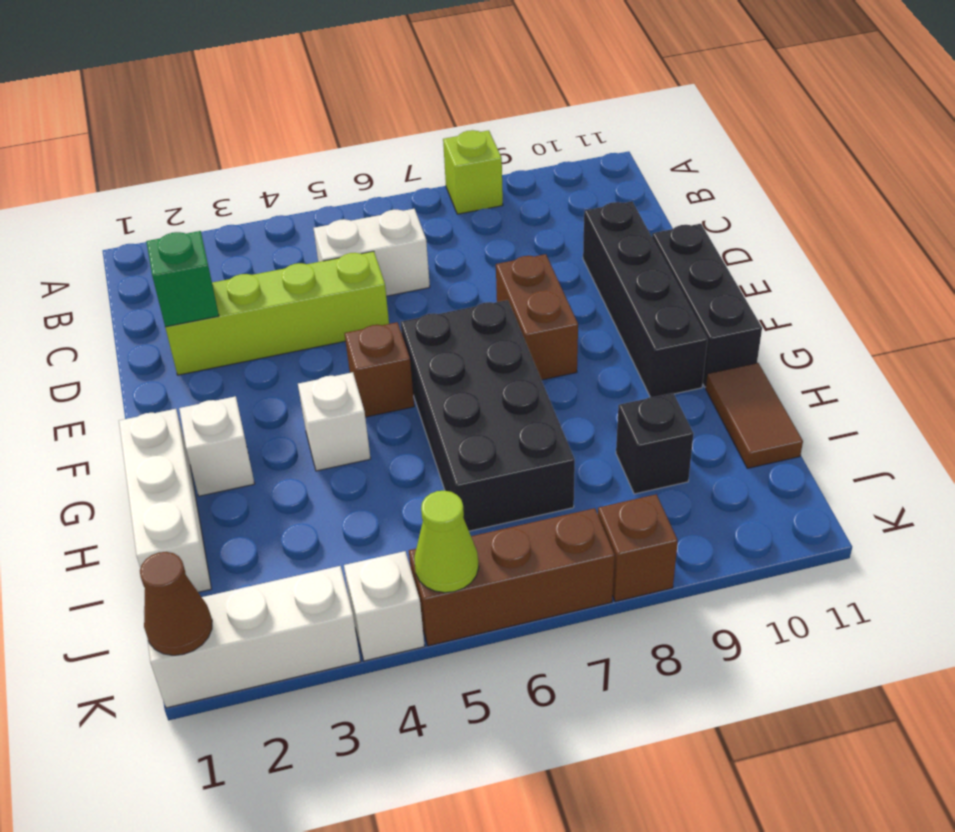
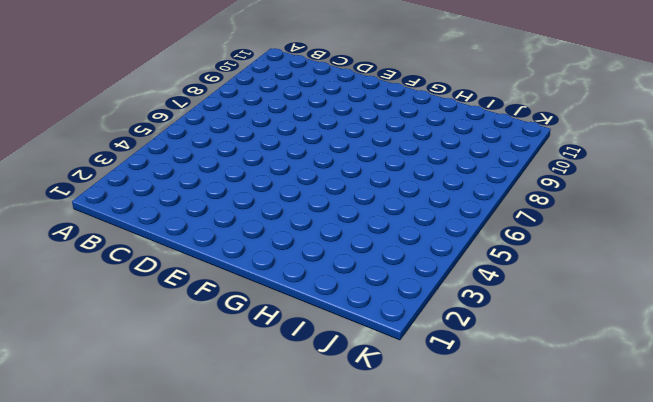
none -> lime 1x1 brick [443,130,503,214]
none -> white 1x2 brick [314,209,430,296]
none -> lime 1x4 brick [165,251,389,375]

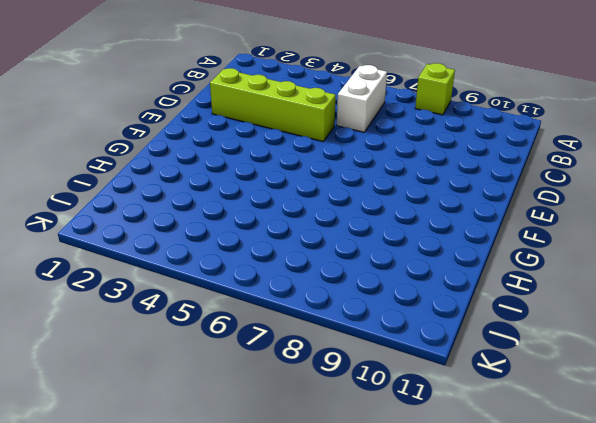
white 1x2 brick [337,65,387,132] -> white 1x2 brick turned to [314,209,430,296]
none -> black 1x4 brick [583,201,707,397]
none -> brown 1x2 brick [496,254,578,380]
none -> black 1x3 brick [652,224,762,387]

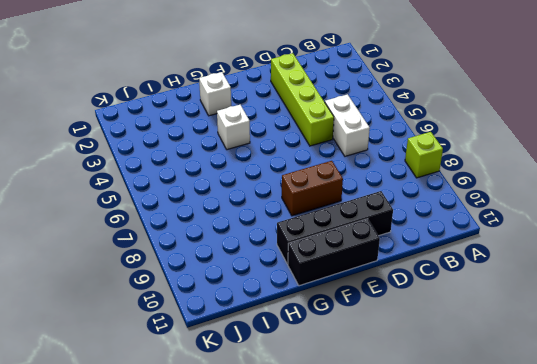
none -> brown 1x1 brick [345,322,414,417]
none -> black 2x4 brick [401,300,575,531]
none -> white 1x3 brick [119,409,211,592]

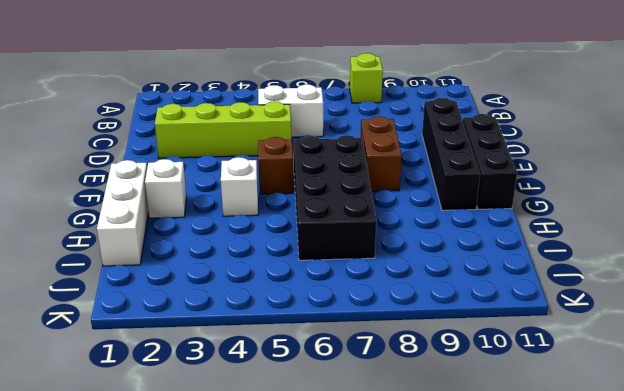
none -> brown 1x2 tile [706,363,803,468]
none -> black 1x1 brick [616,393,694,494]
none -> white 1x3 brick [147,566,360,708]

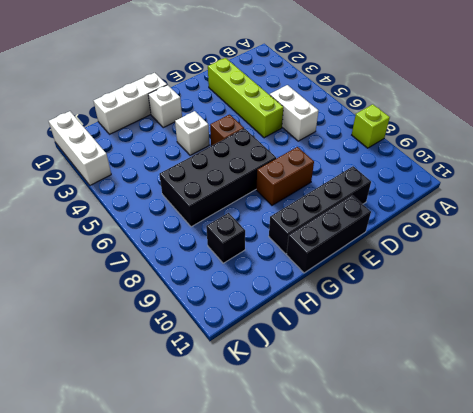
none -> brown 1x2 tile [706,363,803,468]
none -> white 1x1 brick [344,551,425,661]
none -> brown 1x3 brick [409,508,615,646]

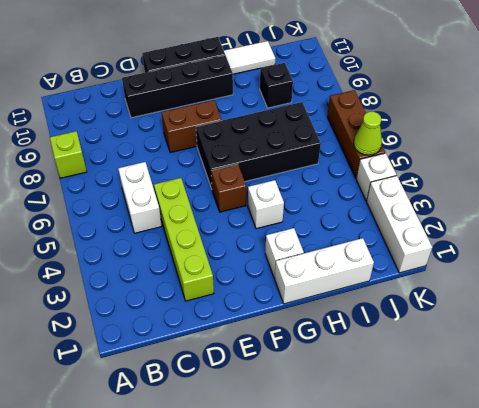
white 1x2 tile [224,41,275,74] -> brown 1x2 tile [706,363,803,468]
none -> brown 1x1 brick [598,494,678,602]
none -> green 1x1 brick [146,231,219,327]
none -> brown 1x1 cone [140,552,212,655]

